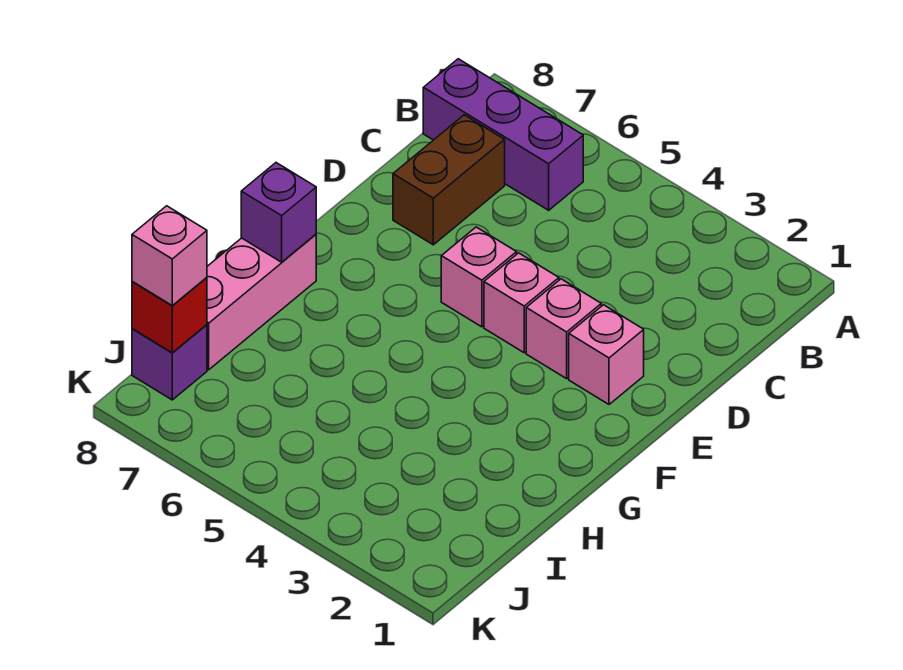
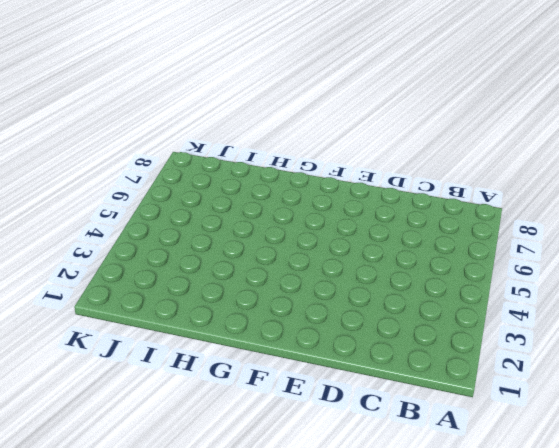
none -> purple 1x3 brick [423,59,583,210]
none -> brown 1x2 brick [393,115,505,245]

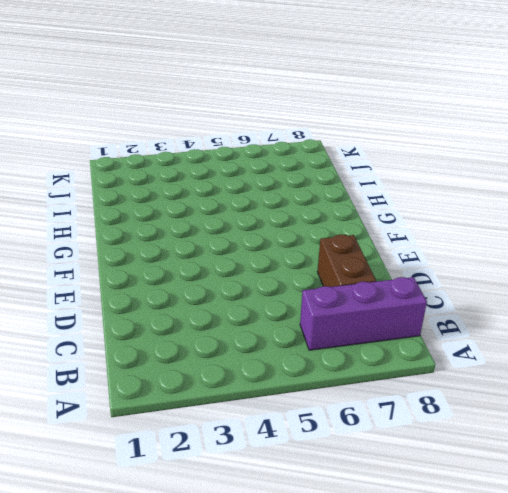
none -> pink 1x1 brick [569,305,644,404]
none -> pink 1x1 brick [526,279,601,379]

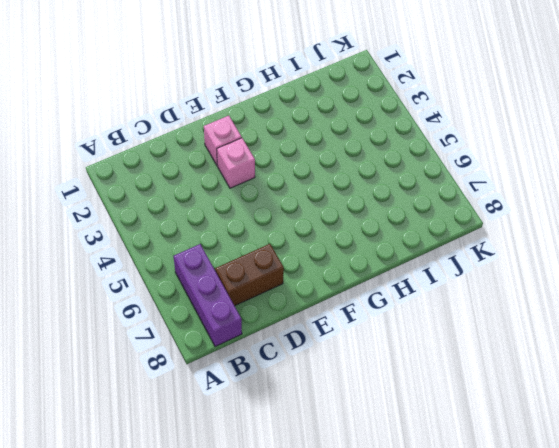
none -> pink 1x1 brick [484,253,559,353]
none -> pink 1x1 brick [441,227,517,327]

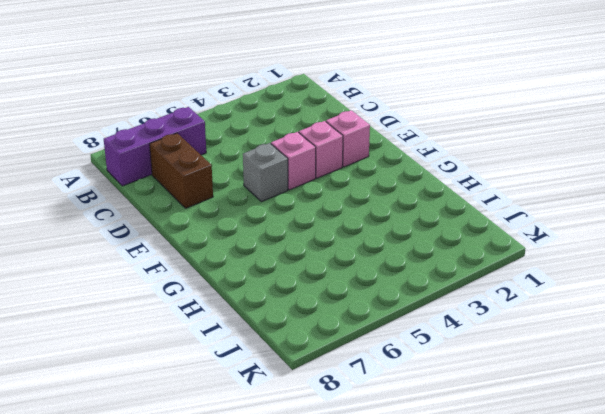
grey 1x1 brick [243,143,288,202] -> pink 1x1 brick [441,227,517,327]
none -> pink 1x3 brick [207,234,316,370]
none -> purple 1x1 brick [132,325,207,400]

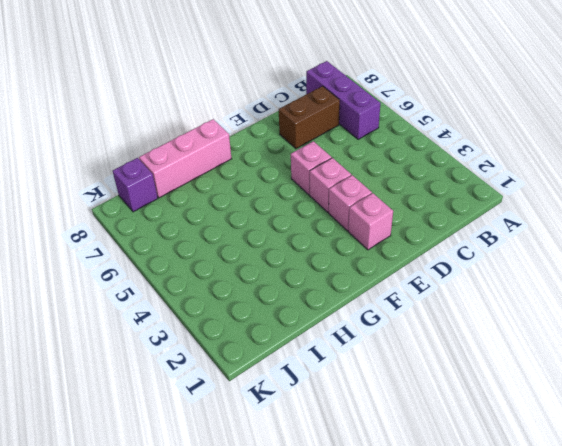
none -> purple 1x1 brick [241,163,316,262]
none -> red 1x1 brick [132,278,207,353]

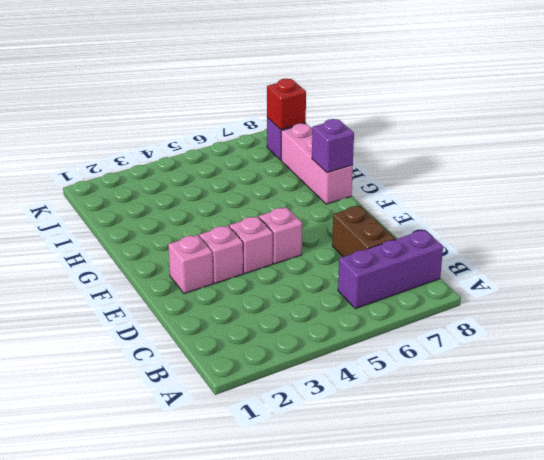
none -> pink 1x1 brick [132,206,207,305]

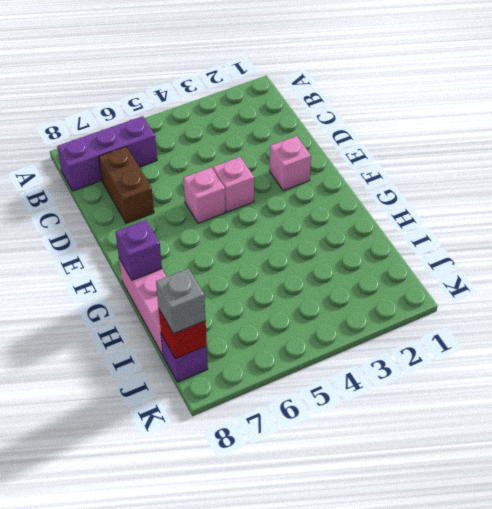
grey 1x1 brick [156,268,206,334] -> pink 1x1 brick [132,206,207,305]
none -> pink 1x1 brick [526,279,601,379]

